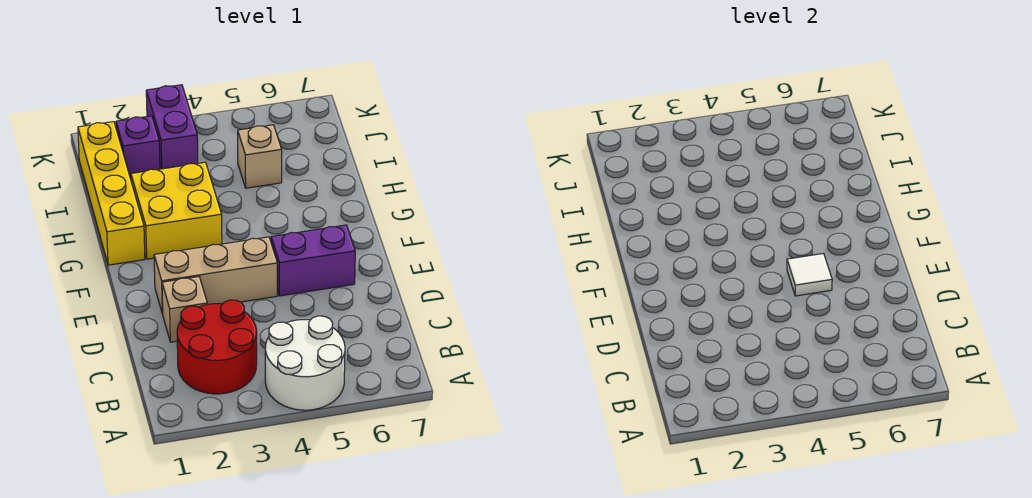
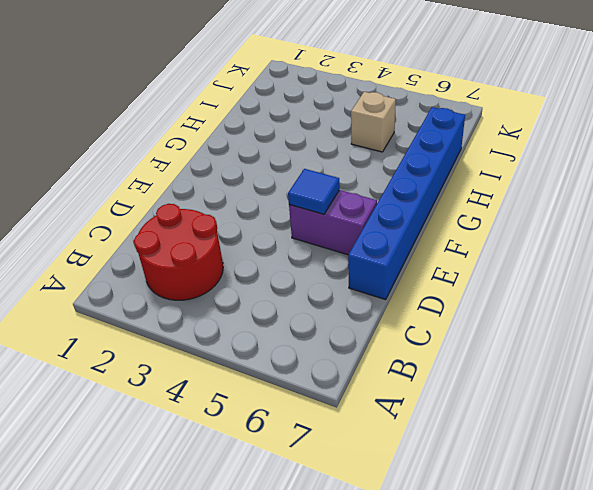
blue 1x6 brick [348,107,465,300] -> none
blue 1x1 tile [288,169,340,214] -> white 1x1 tile [787,254,832,296]
none -> white 2x2 round brick [265,316,345,410]
none -> tan 1x1 brick [162,277,207,342]

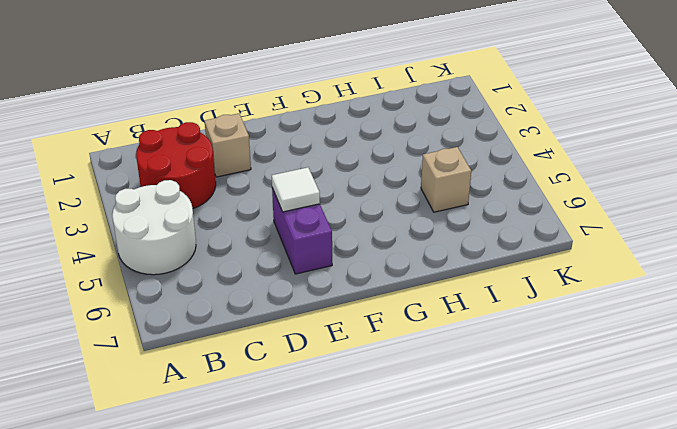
none -> tan 1x3 brick [154,237,277,314]
none -> yellow 1x4 brick [78,122,145,265]

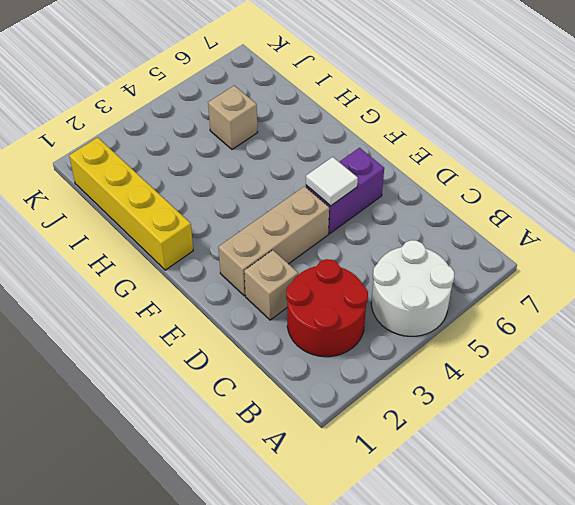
none -> yellow 2x2 brick [131,162,222,259]
none -> purple 1x1 brick [116,116,160,178]

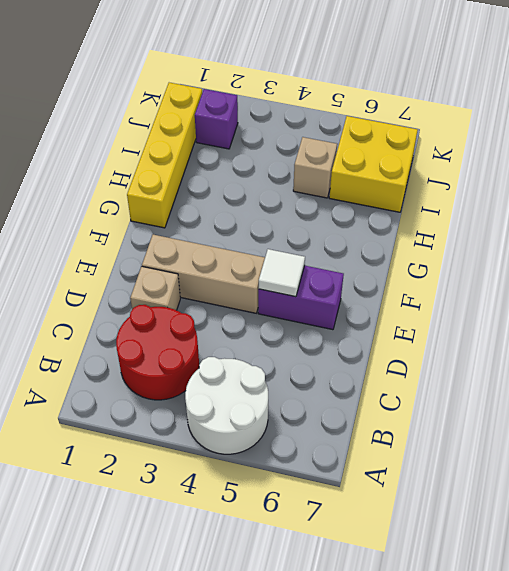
yellow 2x2 brick [329,116,418,212] -> yellow 2x2 brick moved to [131,162,222,259]
none -> purple 1x2 brick [146,85,198,169]

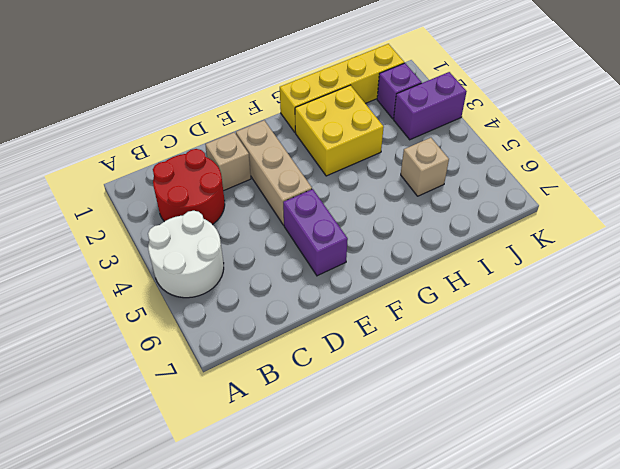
none -> white 1x1 tile [787,254,832,296]

